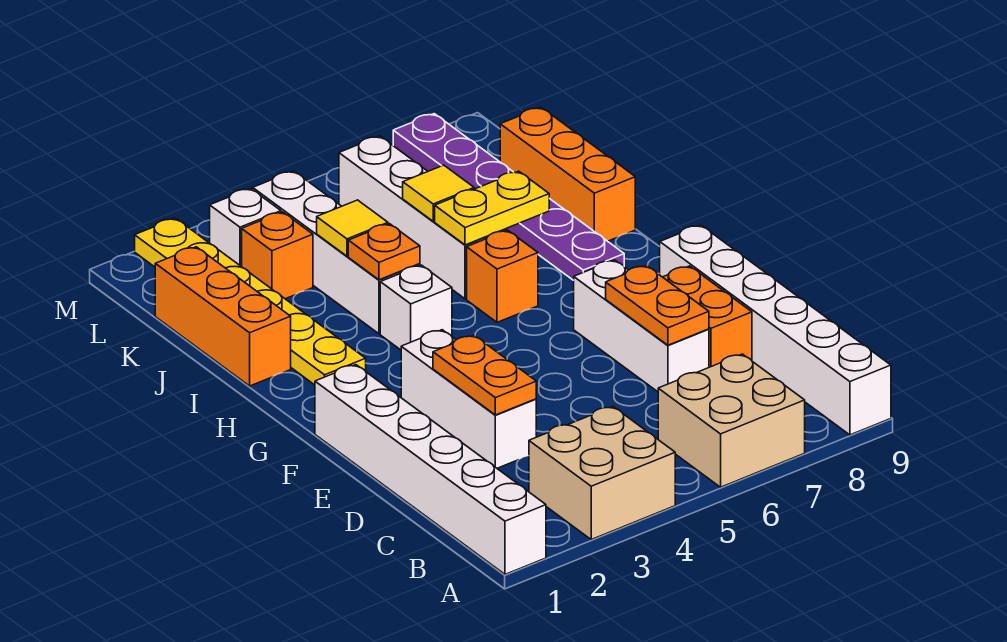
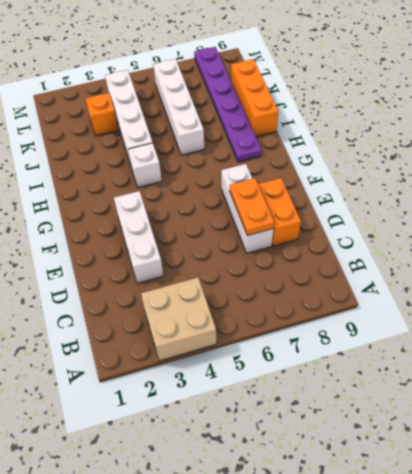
none -> white 1x6 brick [315,365,546,574]
none -> tan 2x2 brick [658,354,805,487]
none -> white 1x6 brick [660,225,891,435]

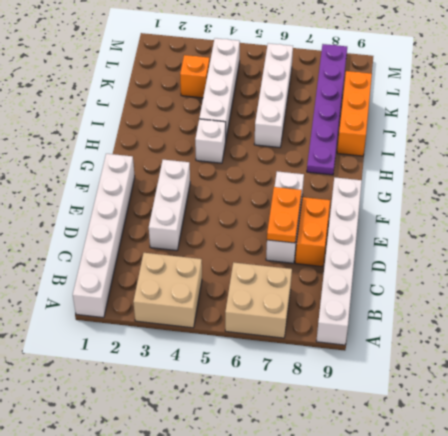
none -> yellow 1x6 plate [135,218,366,385]
none -> orange 1x1 brick [467,230,538,322]
none -> orange 1x3 brick [155,247,291,386]

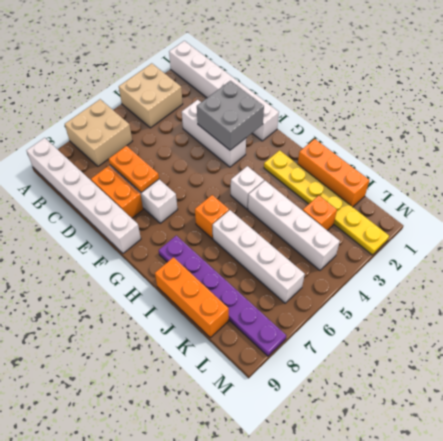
grey 2x2 brick [197,81,264,150] -> orange 1x2 plate [433,335,536,415]
none -> white 1x1 brick [210,188,281,267]
none -> orange 1x1 plate [348,224,420,280]
none -> yellow 1x2 plate [435,171,549,245]

